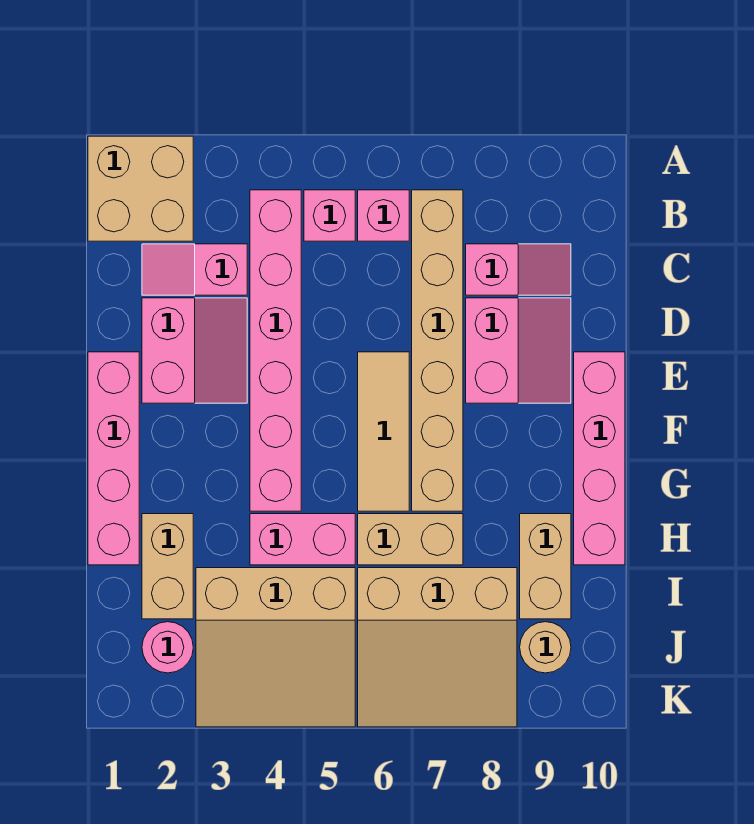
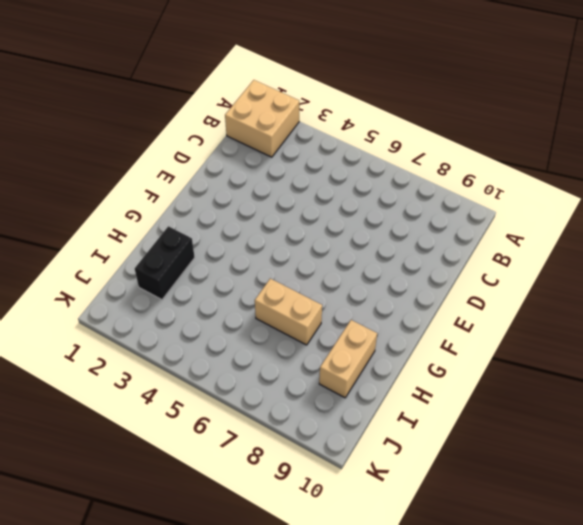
black 1x2 brick [135,226,195,300] -> tan 1x2 brick [142,514,193,619]
none -> pink 1x6 brick [250,190,301,511]
none -> pink 1x1 brick [304,190,355,241]
none -> pink 1x1 brick [358,190,409,241]

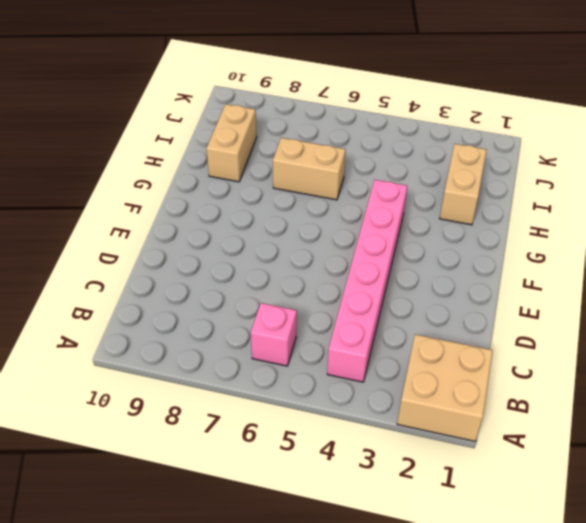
none -> pink 1x1 brick [304,190,355,241]
none -> tan 1x6 brick [412,190,463,511]
none -> pink 1x2 slope [142,244,247,295]

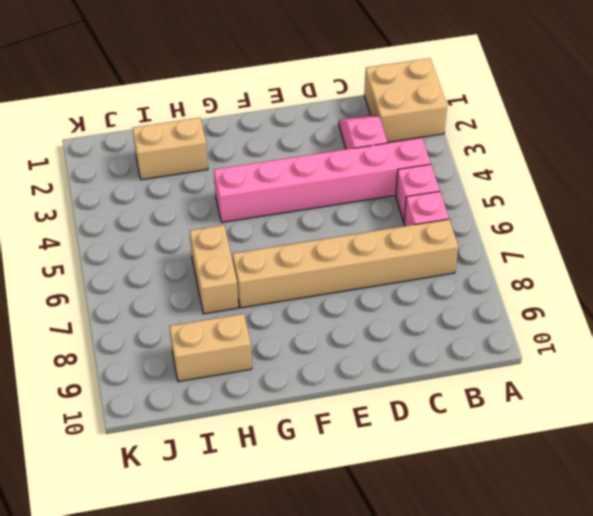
none -> pink 1x2 slope [466,244,571,295]
none -> pink 2x2 slope [142,298,247,403]
none -> pink 2x2 slope [466,298,571,403]

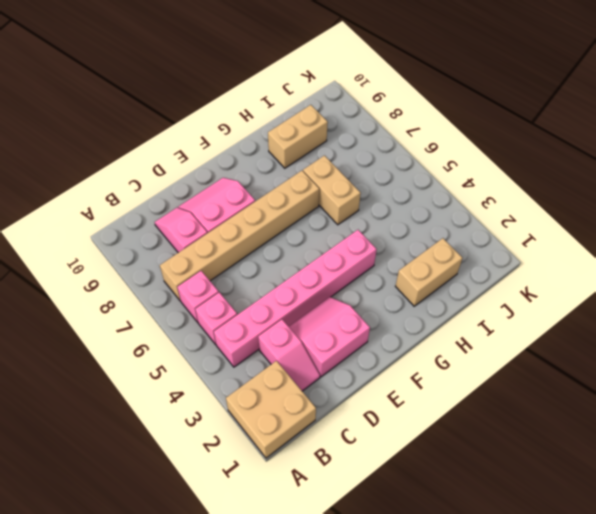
none -> pink 1x4 brick [88,352,139,565]
none -> tan 1x3 tile [358,352,409,511]
none -> pink 1x4 brick [574,352,625,565]

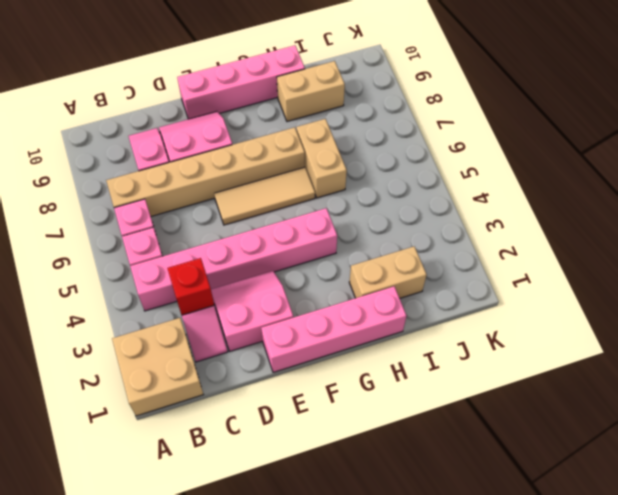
red 1x1 brick [167,258,214,315] -> none
none -> pink 1x2 brick [250,514,355,565]
none -> tan 3x3 slope [196,568,355,727]
none -> tan 3x3 slope [358,568,517,727]

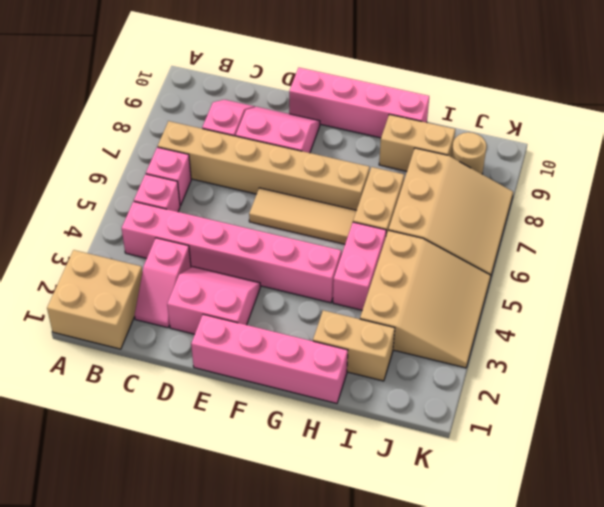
none -> pink 1x1 round brick [142,622,193,673]

